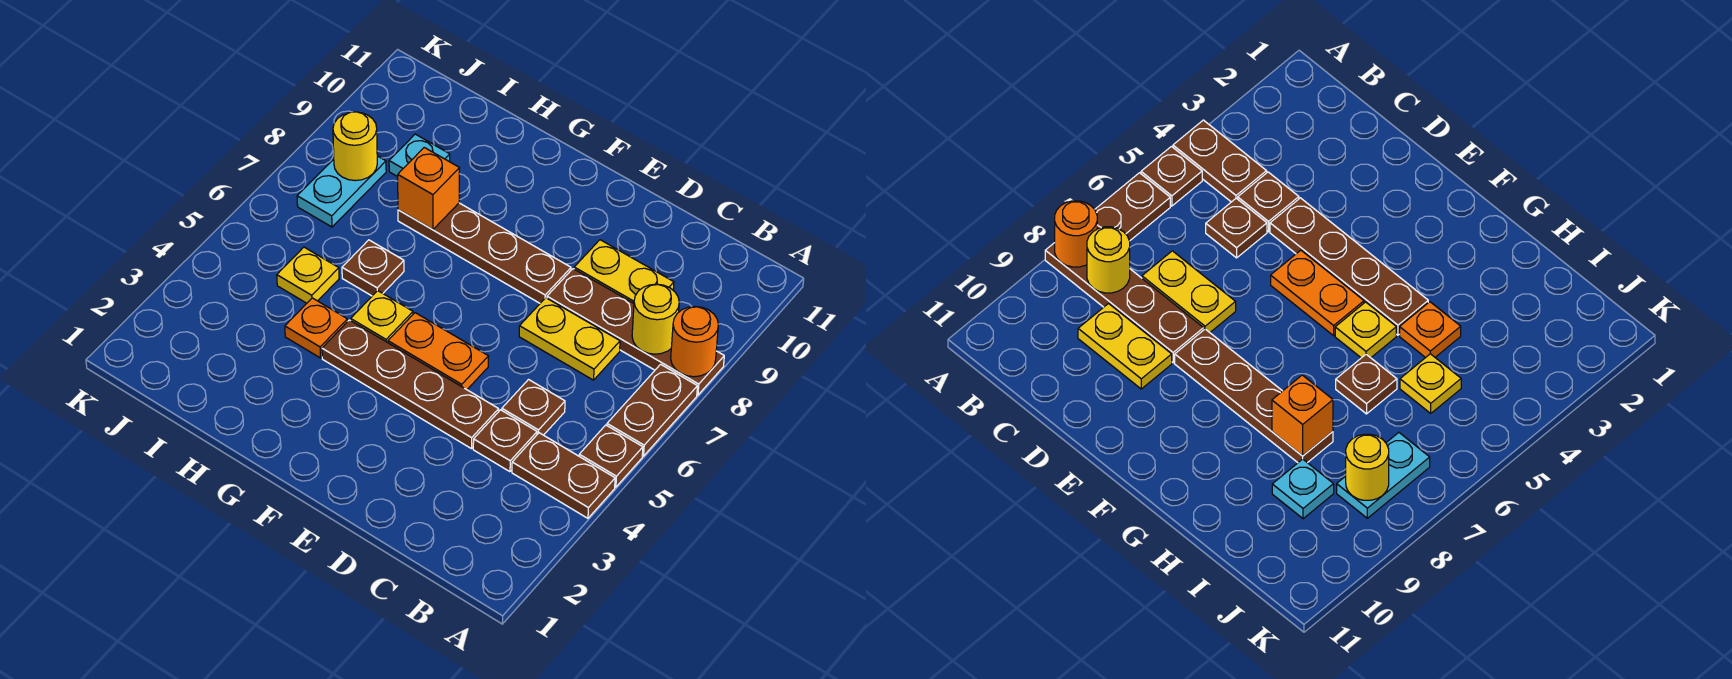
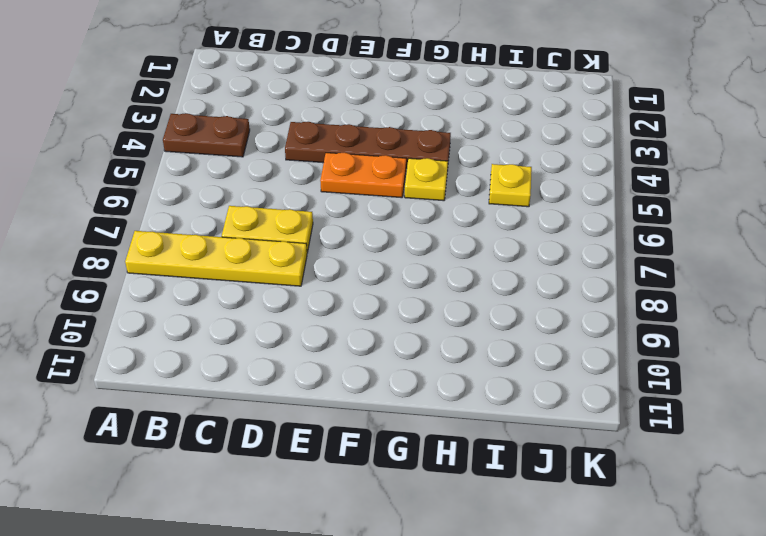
yellow 1x4 plate [125,231,307,286] -> brown 1x4 plate [547,269,724,395]
none -> brown 1x1 plate [579,425,643,487]
none -> brown 1x2 plate [607,364,697,456]
none -> brown 1x1 plate [473,410,537,472]

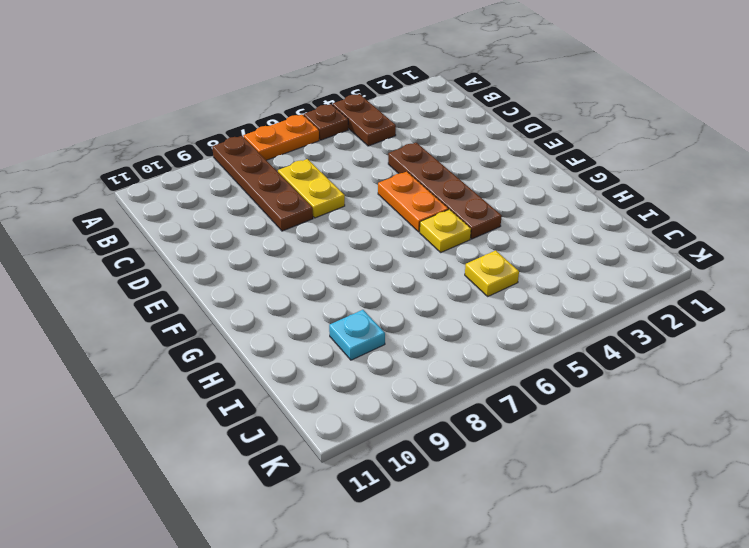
orange 1x2 plate [243,115,319,160] -> brown 1x2 plate [607,364,697,456]
none -> brown 1x1 plate [473,410,537,472]
none -> brown 1x1 plate [502,380,565,435]
none -> yellow 1x2 plate [574,240,674,303]

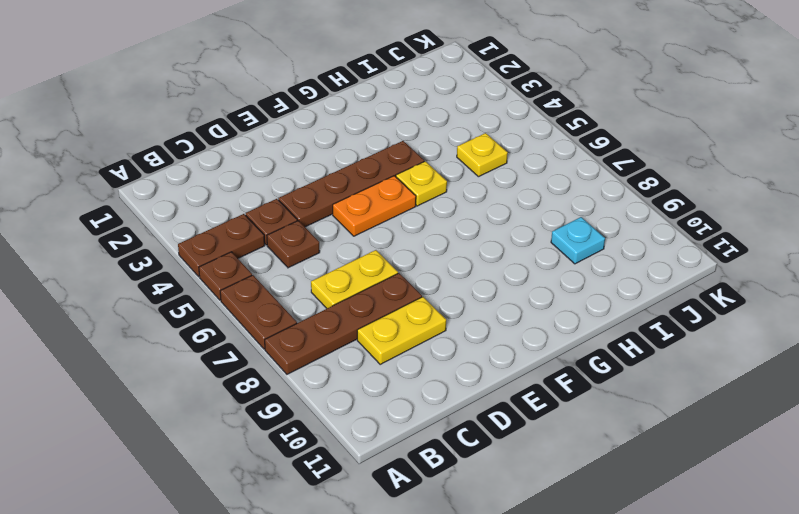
none -> brown 1x4 plate [398,203,571,303]
none -> orange 1x1 plate [285,298,348,358]
none -> brown 1x1 plate [342,240,404,296]

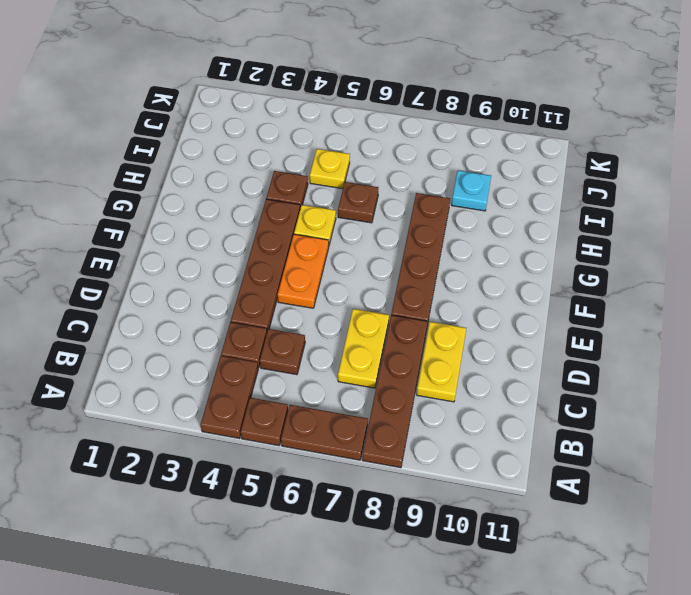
brown 1x1 plate [266,171,308,209] -> orange 1x1 plate [285,298,348,358]
none -> cyan 1x2 plate [297,156,386,227]
none -> orange 1x1 round brick [671,306,718,377]
none -> yellow 1x1 round brick [632,284,679,354]

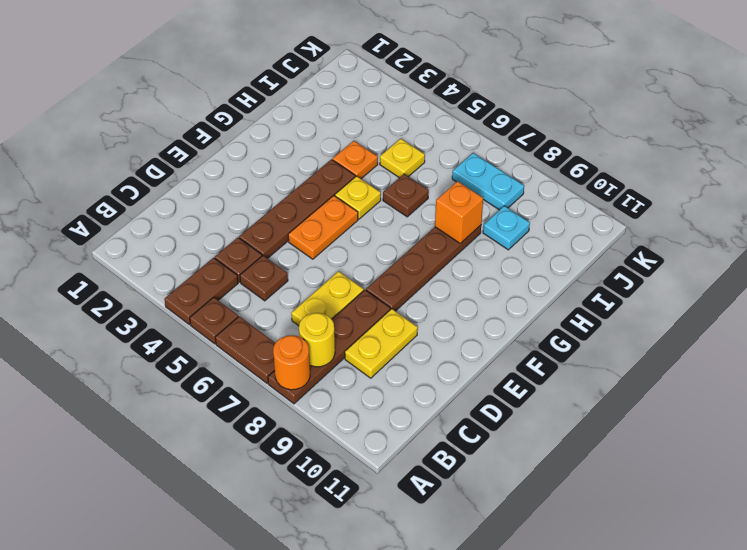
none -> yellow 1x1 round brick [333,112,377,181]

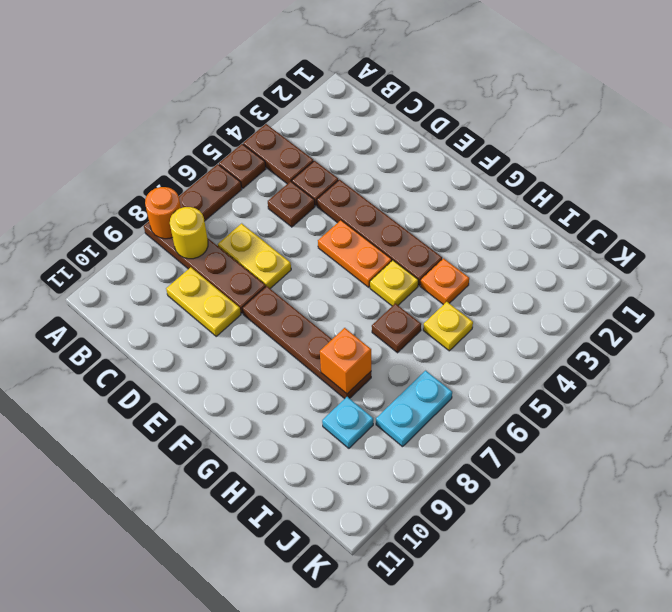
none -> yellow 1x1 round brick [333,112,377,181]

